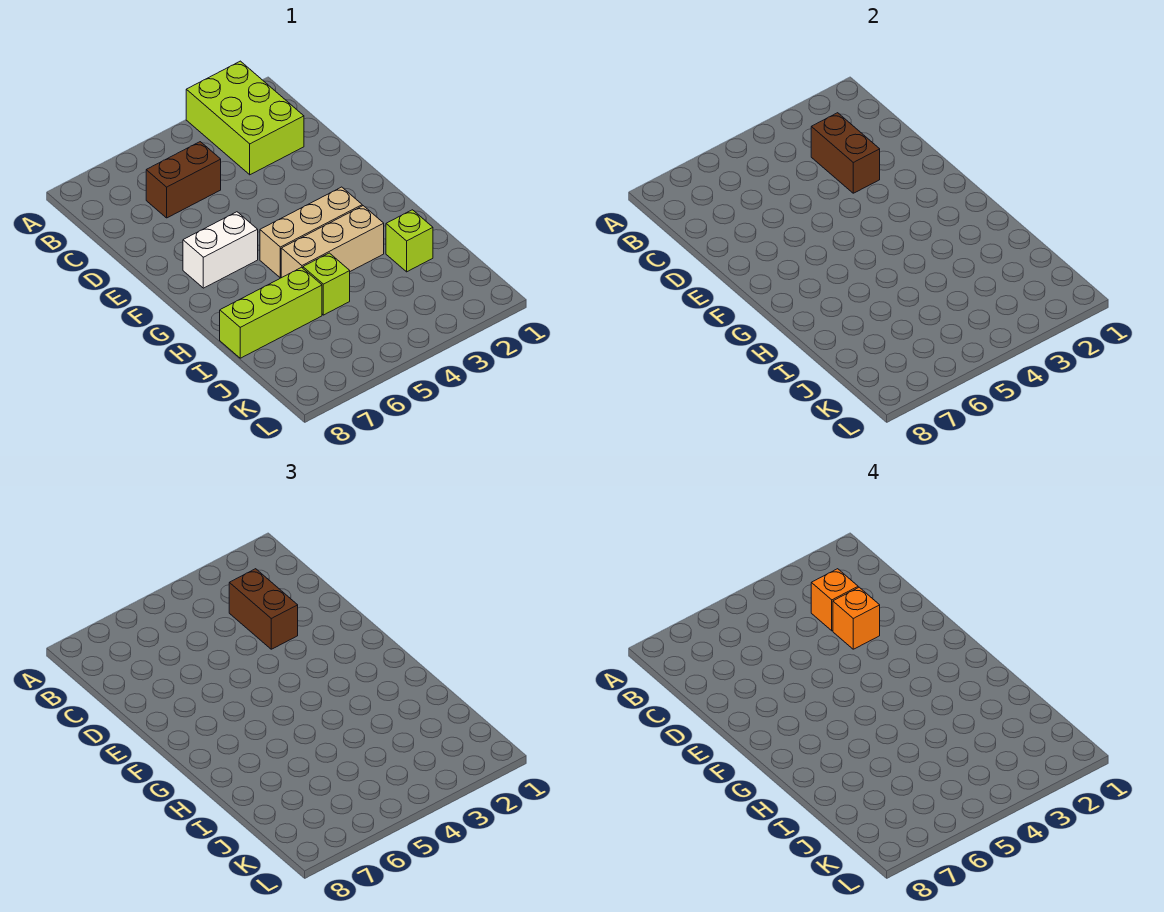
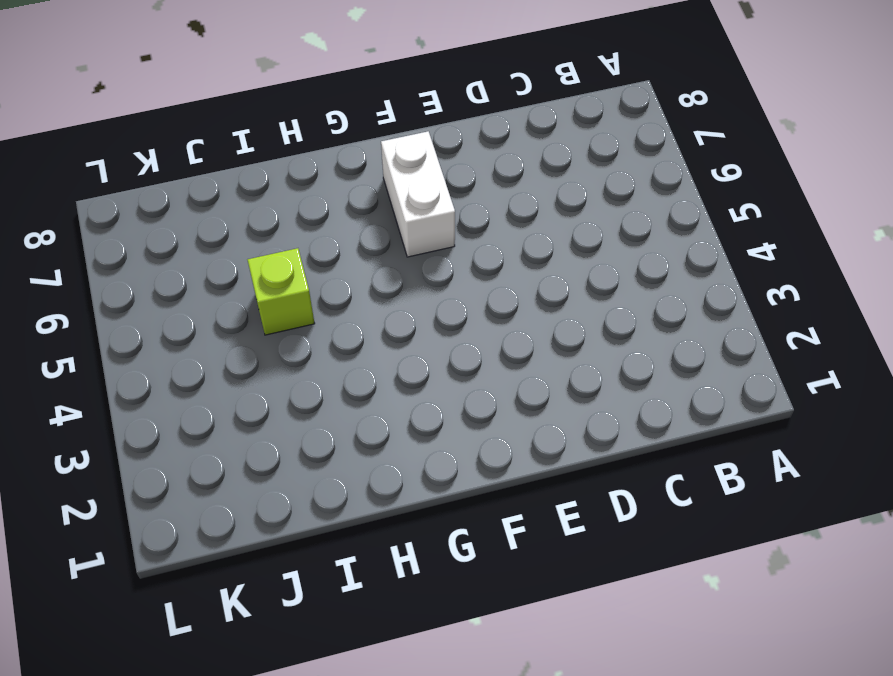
none -> lime 2x3 brick [186,61,304,175]
none -> brown 1x2 brick [146,142,221,218]
none -> tan 1x3 brick [260,187,362,278]

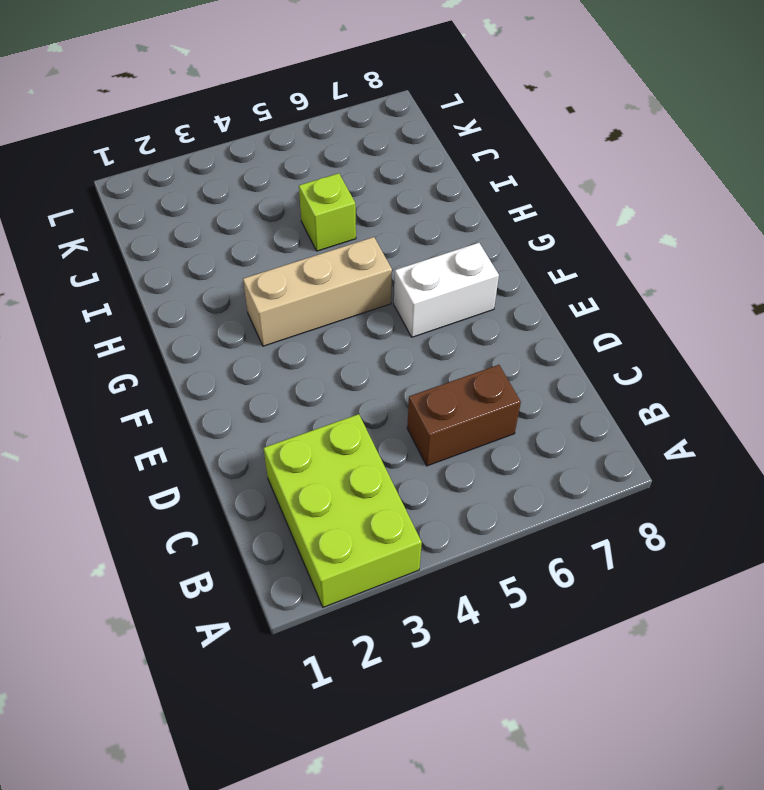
none -> tan 1x3 brick [281,206,384,278]
none -> lime 1x1 brick [386,210,433,272]
none -> lime 1x3 brick [220,267,322,358]

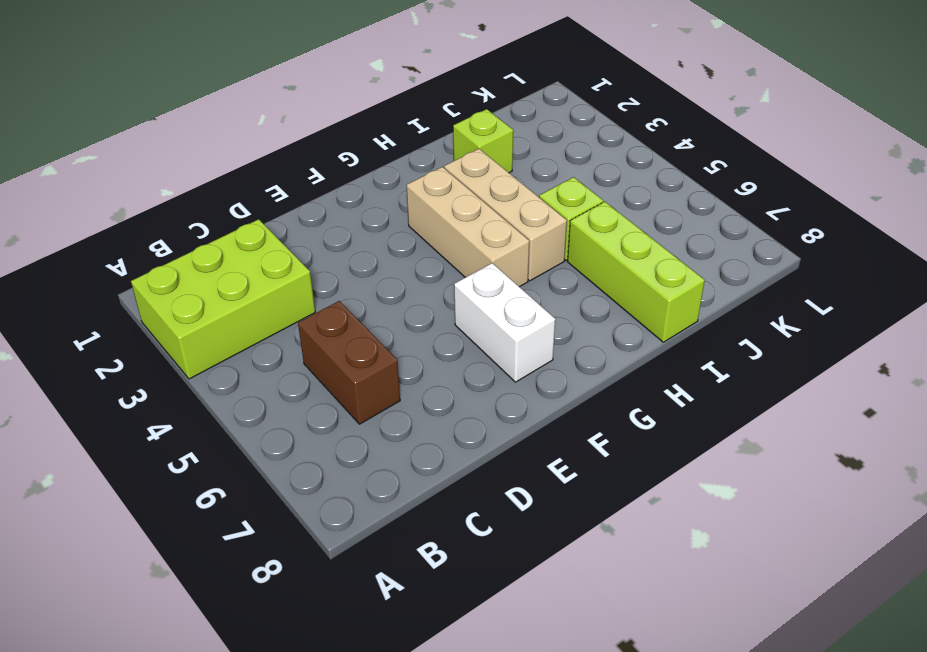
none -> brown 1x2 brick [811,113,880,193]
none -> brown 1x2 brick [229,569,298,649]
none -> orange 1x1 brick [811,569,858,631]

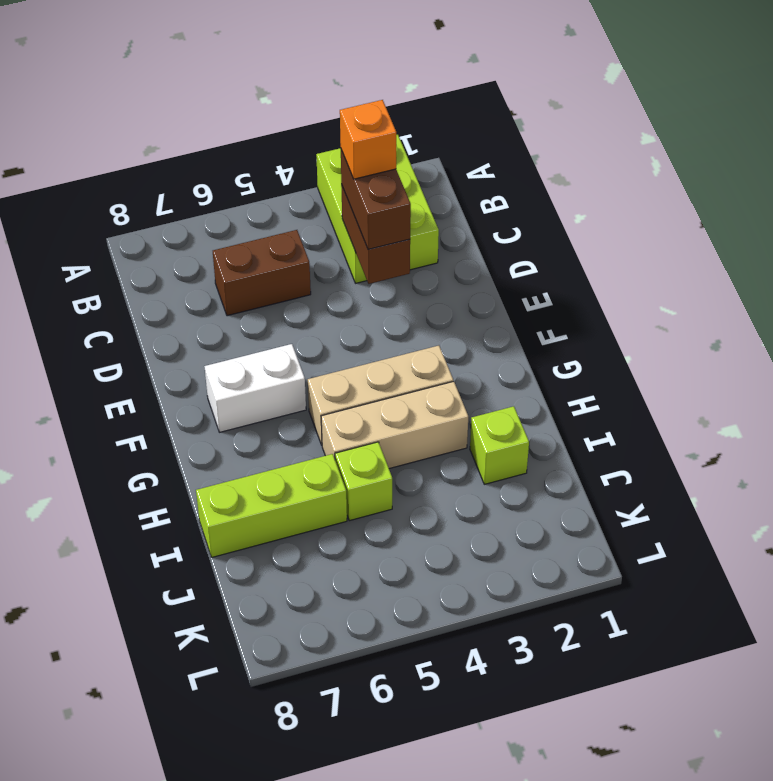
none -> orange 1x1 brick [833,587,880,649]

